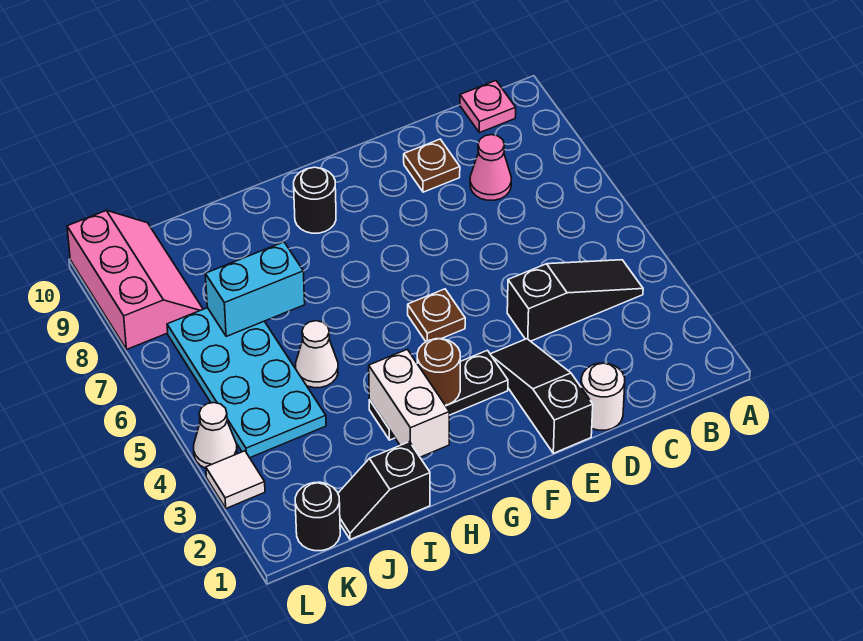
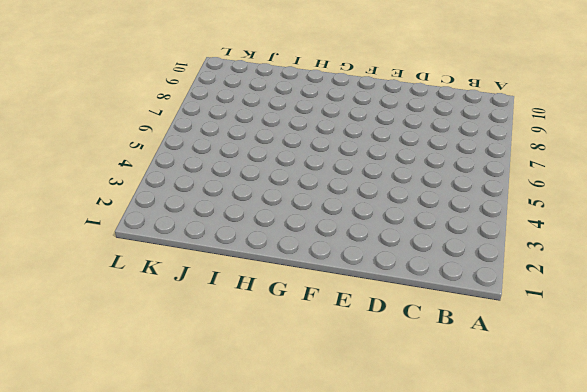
none -> black 1x3 slope [507,260,643,341]
none -> pink 1x1 plate [460,81,516,133]
none -> pink 1x1 cone [470,135,511,200]

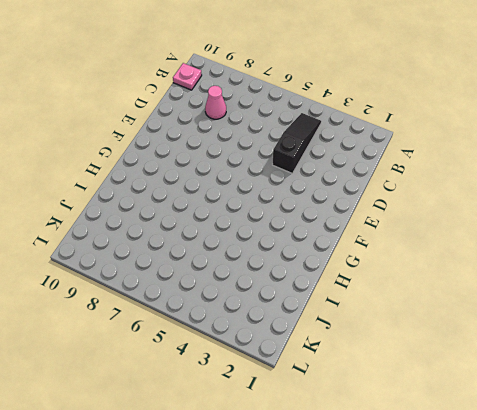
none -> white 1x1 round brick [581,363,625,430]
none -> brown 1x1 plate [404,139,460,192]
none -> black 1x3 slope [490,339,593,453]

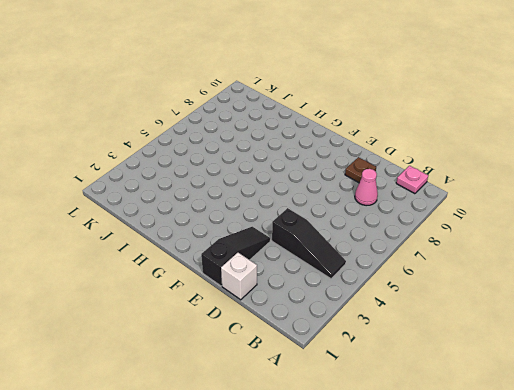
white 1x1 brick [221,253,257,300] -> white 1x1 round brick [581,363,625,430]
none -> black 1x3 plate [369,350,508,440]
none -> brown 1x1 plate [408,289,465,342]
none -> black 1x1 round brick [294,167,336,233]

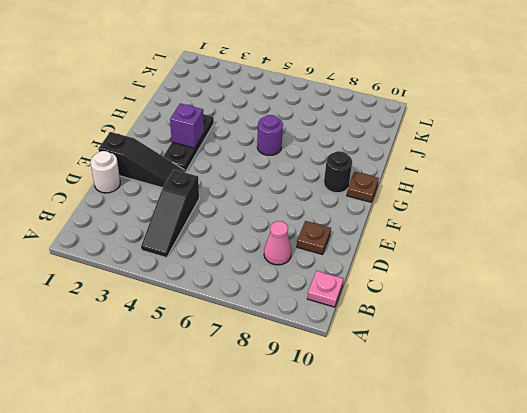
purple 1x1 brick [170,103,204,148] -> brown 1x1 round brick [417,339,460,405]
brown 1x1 plate [347,172,379,202] -> brown 1x1 plate moved to [408,289,465,342]
purple 1x1 round brick [257,115,283,155] -> none
none -> black 1x2 slope [338,442,430,540]
none -> white 1x1 cone [296,321,338,388]
none -> cyan 2x4 plate [167,308,326,458]

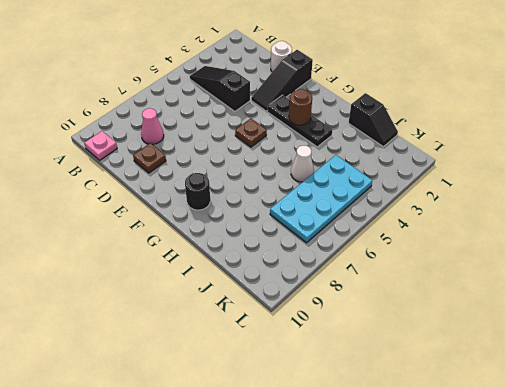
none -> black 1x1 round brick [295,482,340,551]
none -> pink 2x3 slope [67,211,203,350]
none -> white 1x1 tile [206,451,265,508]

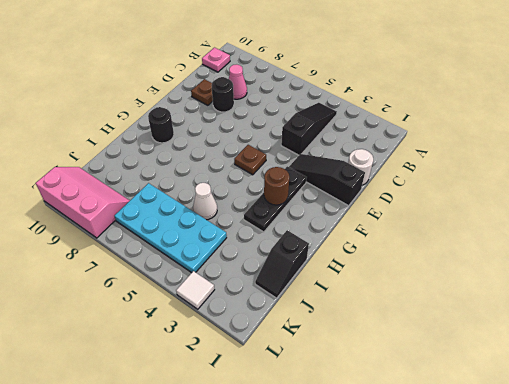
black 1x1 round brick [211,77,234,112] -> black 1x1 round brick moved to [295,482,340,551]
none -> white 1x1 cone [194,403,237,468]
none -> white 1x2 brick [369,350,449,457]
none -> cyan 1x2 brick [205,242,305,336]

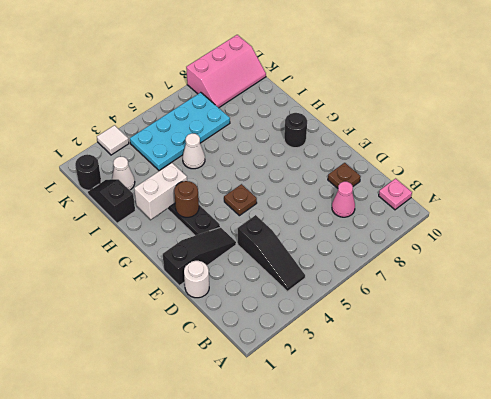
white 1x1 cone [112,157,135,190] -> white 1x1 cone moved to [194,403,237,468]
none -> cyan 1x2 brick [205,242,305,336]

